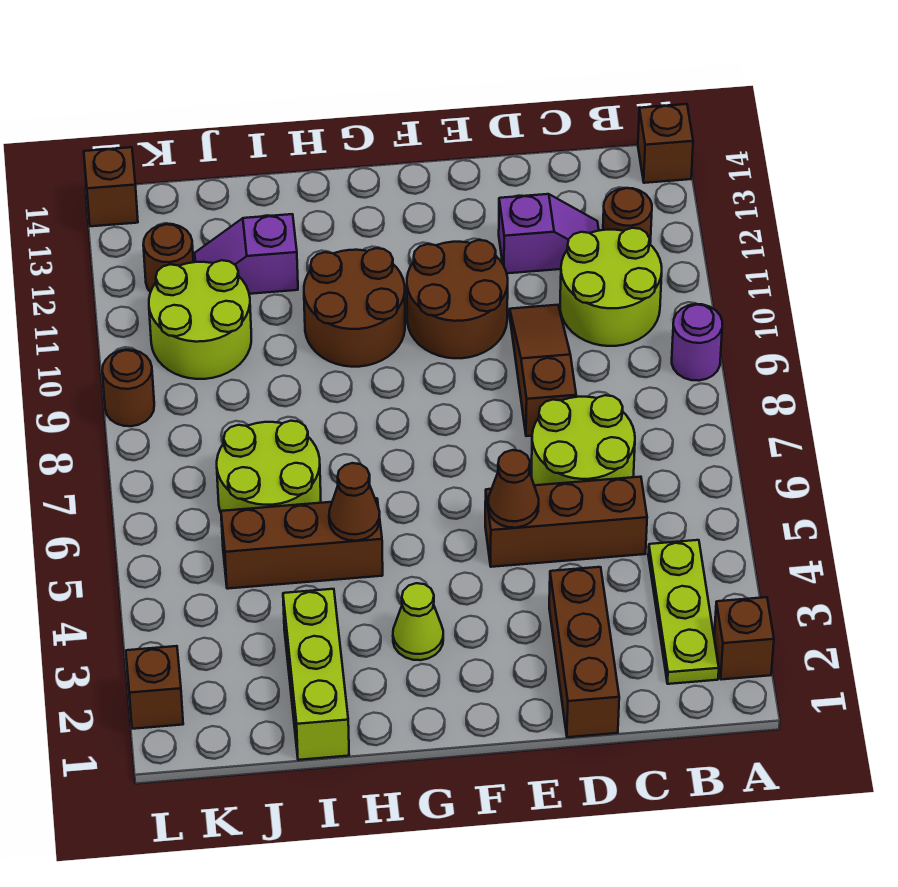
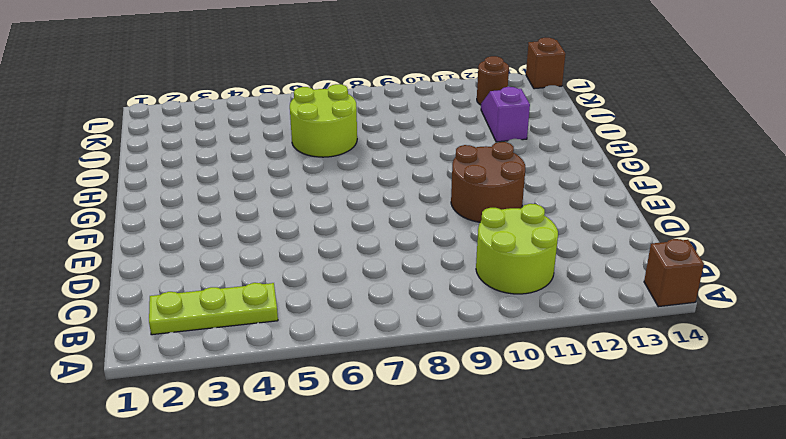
none -> brown 1x1 brick [714,597,774,680]
none -> purple 1x1 round brick [672,304,722,381]
none -> brown 1x1 round brick [603,188,652,244]

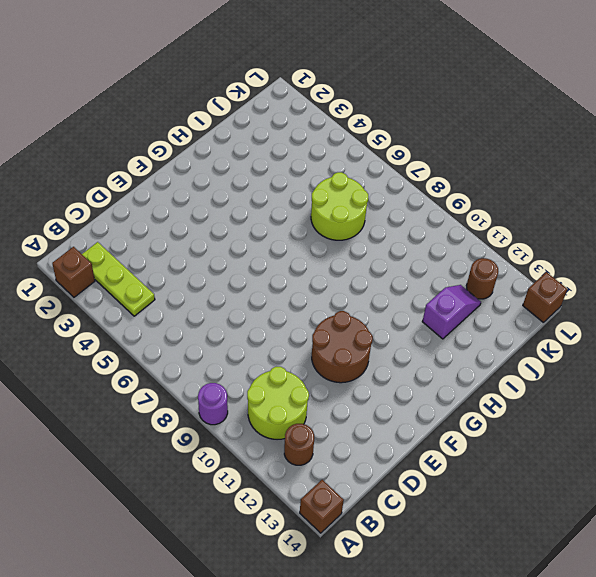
none -> brown 1x3 brick [485,477,647,567]
none -> lime 2x2 round brick [532,395,635,485]
none -> purple 1x2 slope [499,194,599,273]

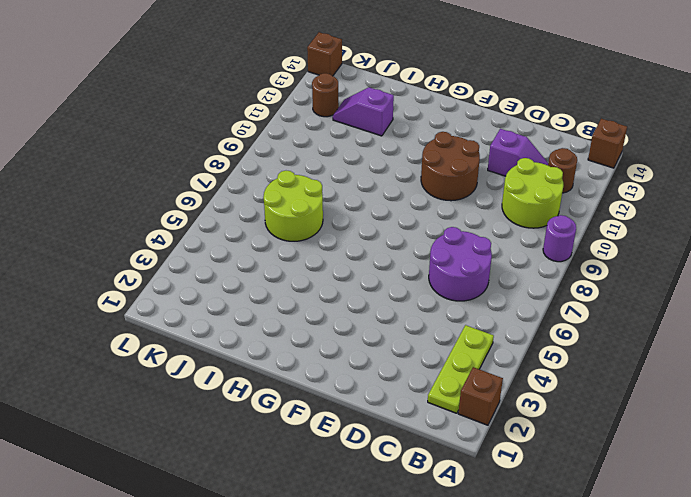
purple 2x2 round brick [429,227,492,301] -> lime 2x2 round brick [532,395,635,485]
none -> brown 1x3 brick [485,477,647,567]
none -> brown 1x3 brick [549,567,619,737]
none -> brown 1x3 slope [510,305,576,436]

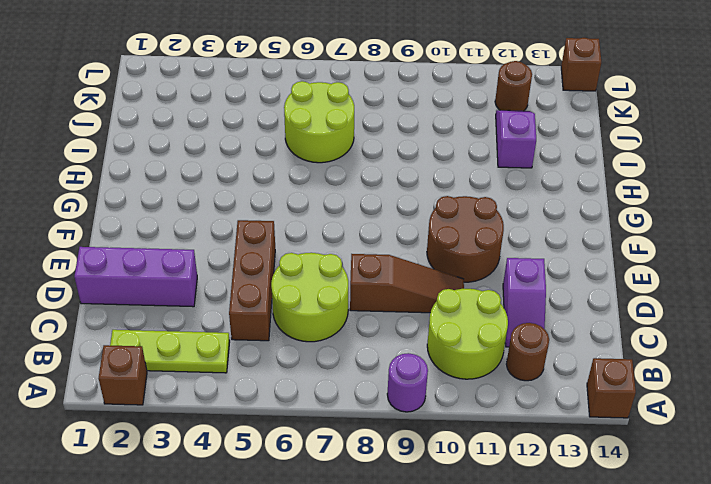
purple 1x3 brick [74,247,197,307] -> brown 1x3 brick [549,567,619,737]
none -> lime 1x1 cone [393,583,443,660]
none -> brown 2x2 round brick [304,248,405,367]
none -> brown 1x3 brick [221,498,383,589]

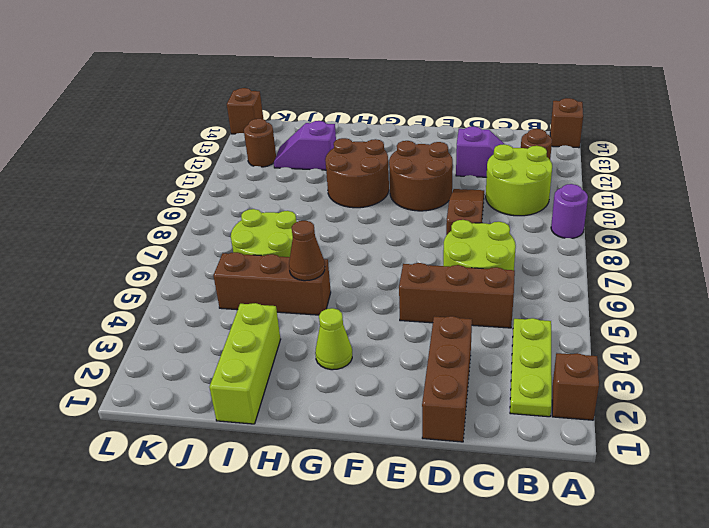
none -> lime 2x2 round brick [149,260,251,379]
none -> brown 1x1 brick [126,646,183,729]
none -> brown 1x1 round brick [102,350,154,426]

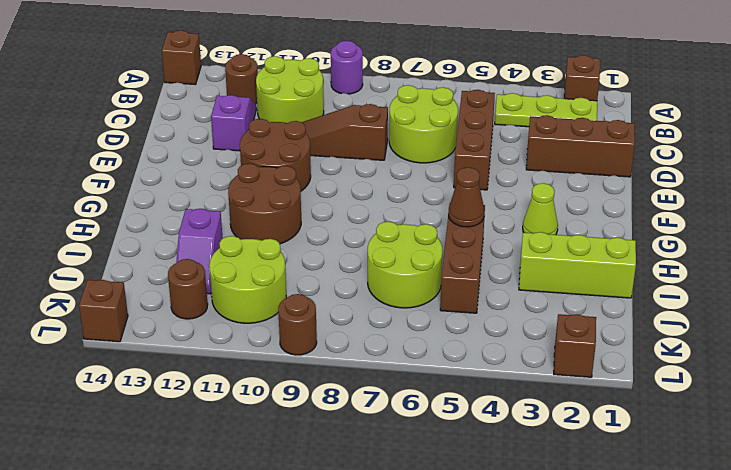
none -> brown 1x1 cone [488,450,539,528]

